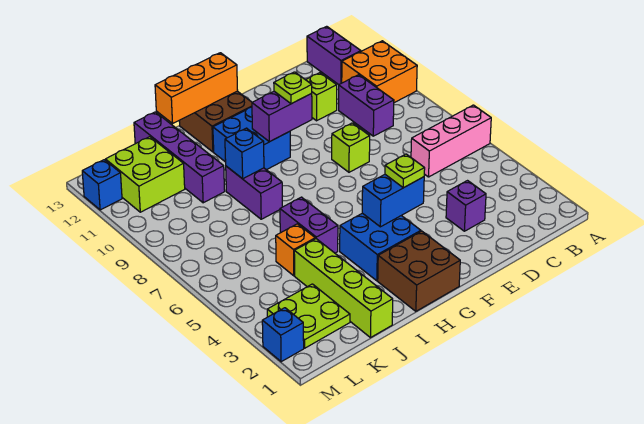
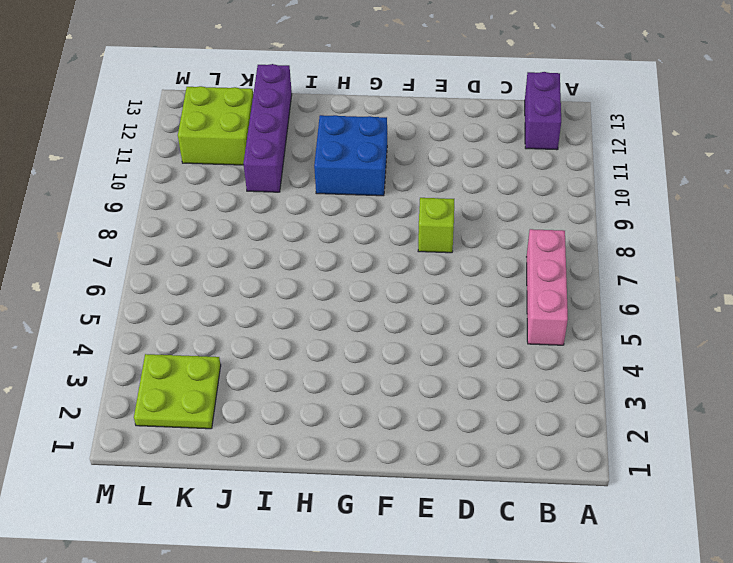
pink 1x3 brick [527,229,568,345] -> pink 1x3 brick turned to [411,105,491,177]
none -> orange 2x2 brick [342,41,417,103]
none -> purple 1x2 brick [339,75,394,136]
none -> purple 1x1 brick [446,181,486,231]

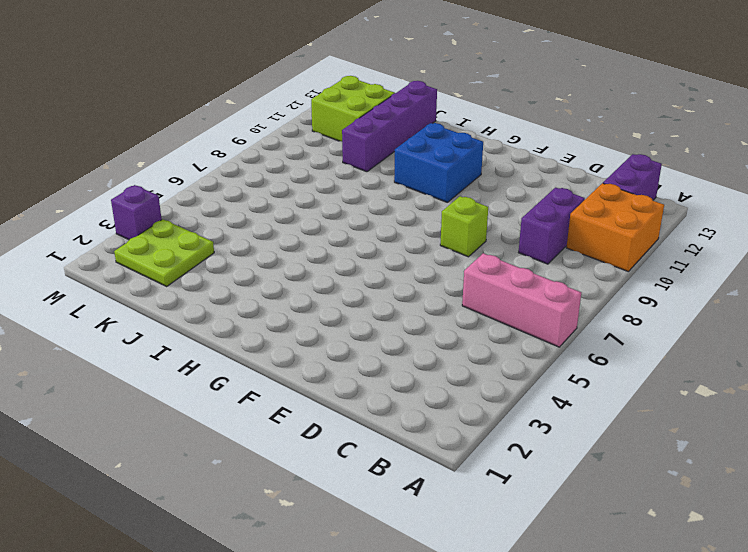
purple 1x1 brick [111,185,162,240] -> purple 1x1 brick moved to [446,181,486,231]
none -> lime 1x1 brick [306,73,337,121]
none -> brown 2x2 brick [378,231,460,311]
none -> blue 2x2 brick [340,213,421,281]

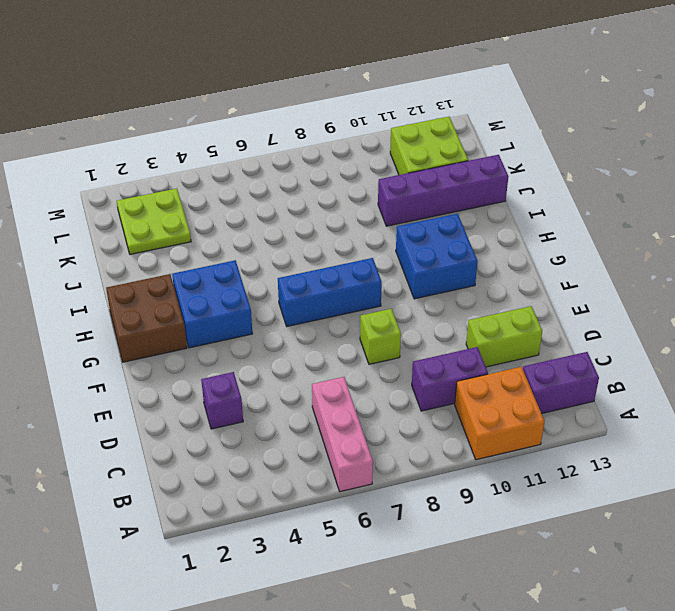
lime 1x2 brick [466,306,542,367] -> lime 1x1 brick [306,73,337,121]
blue 1x3 brick [278,258,382,326] -> none
none -> brown 2x2 brick [179,91,252,152]
none -> purple 1x2 brick [280,197,338,253]
none -> purple 1x2 brick [226,166,282,219]

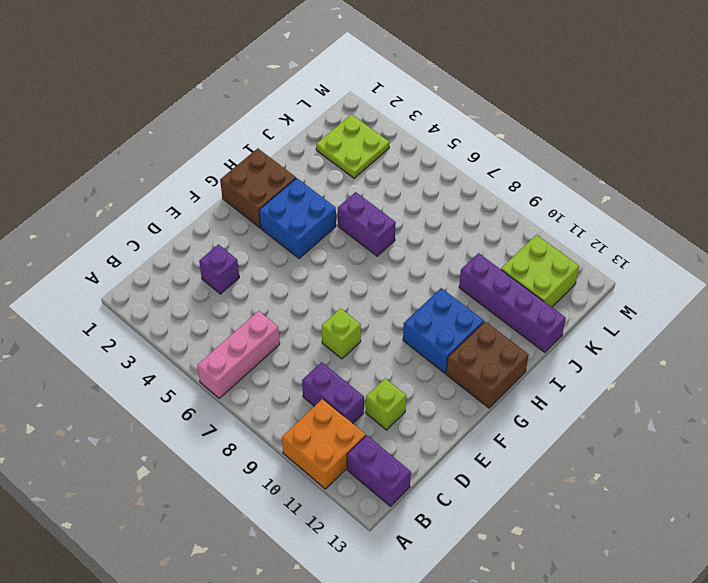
none -> purple 1x2 brick [226,166,282,219]
none -> lime 1x4 brick [294,239,393,338]
none -> orange 1x1 brick [276,224,315,276]

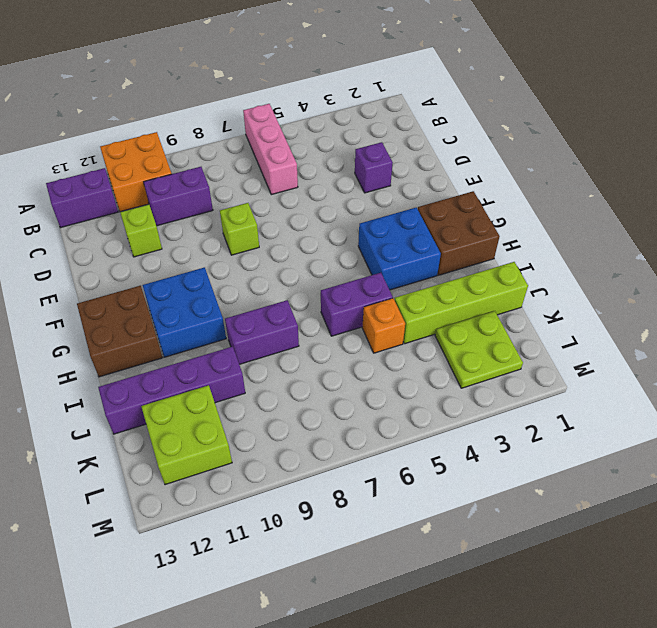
none -> blue 1x1 brick [262,308,304,362]
none -> blue 1x1 brick [82,160,122,210]
none -> blue 1x2 brick [362,175,424,227]

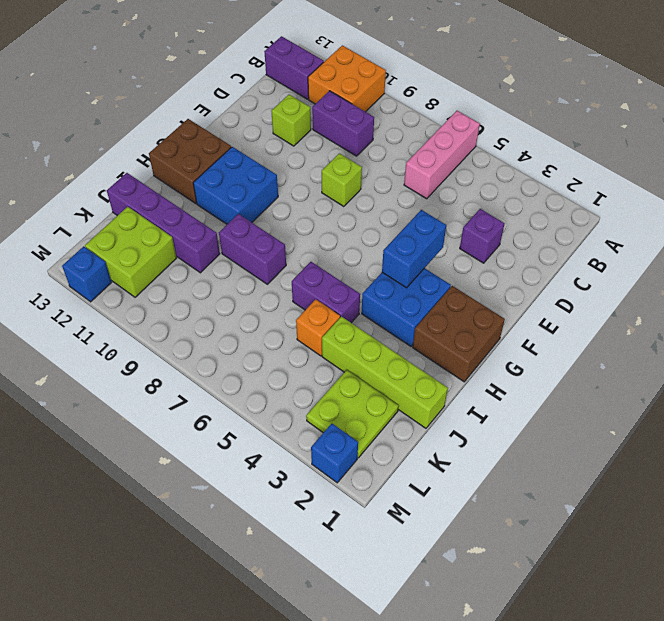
none -> purple 1x2 brick [252,91,312,142]
none -> orange 1x3 brick [155,53,238,123]
none -> blue 1x1 brick [225,128,264,179]

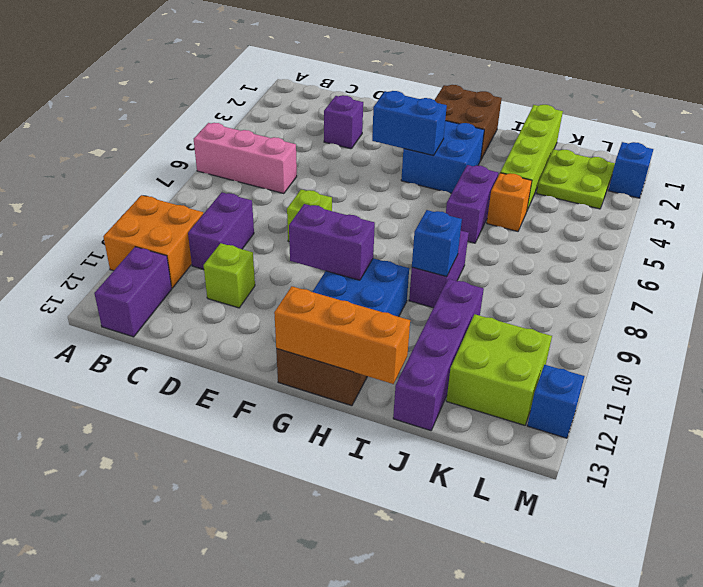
none -> lime 1x1 plate [385,154,425,188]
none -> lime 1x1 plate [274,72,312,104]

